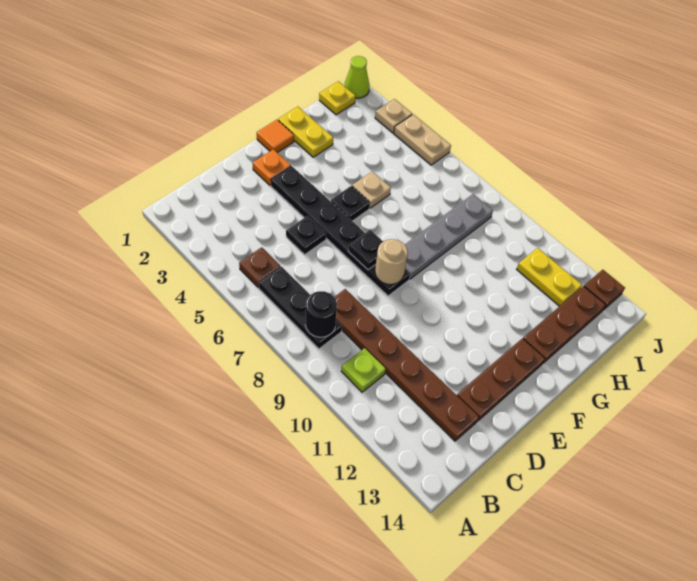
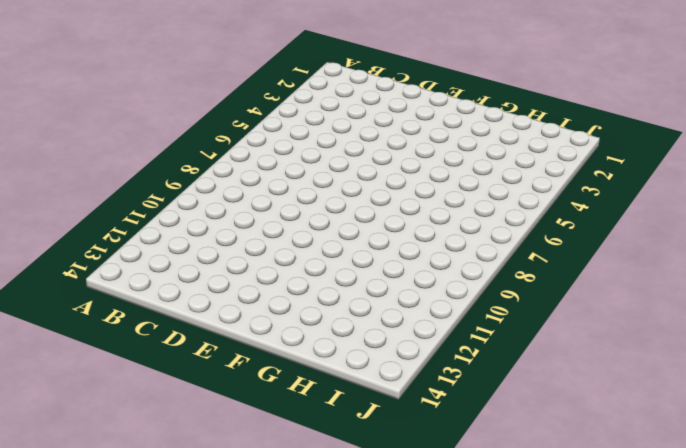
none -> brown 1x1 plate [239,247,280,288]
none -> black 1x3 plate [259,266,342,349]
none -> lime 1x1 plate [341,348,386,392]

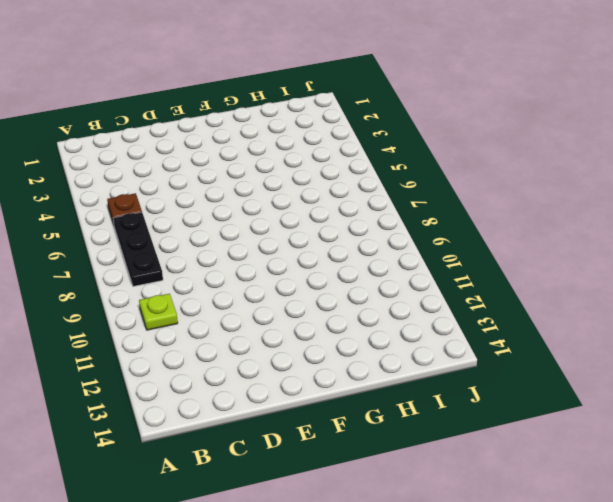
none -> brown 1x6 plate [334,289,479,441]
none -> black 1x1 plate [286,216,326,254]
none -> brown 1x3 plate [457,338,545,421]

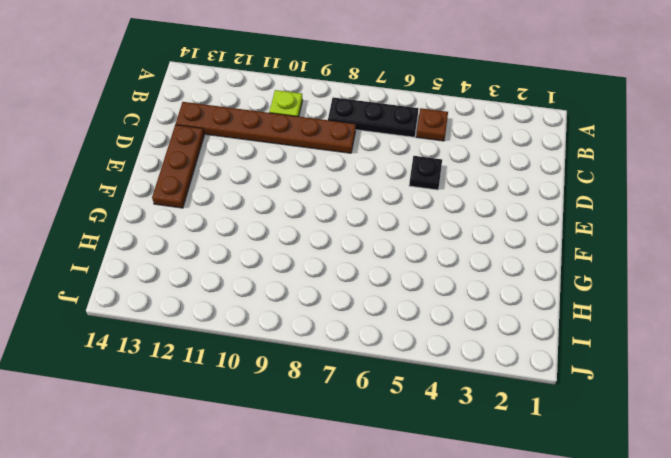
none -> orange 1x1 plate [253,149,291,186]
none -> black 1x6 plate [271,166,410,296]
none -> orange 1x1 tile [257,120,294,153]

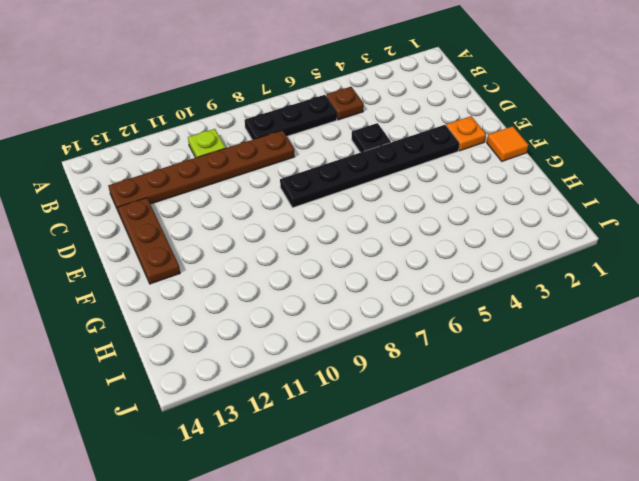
none -> black 1x1 plate [331,186,370,221]
none -> grey 1x4 plate [405,194,493,279]
none -> yellow 1x2 plate [278,107,333,157]

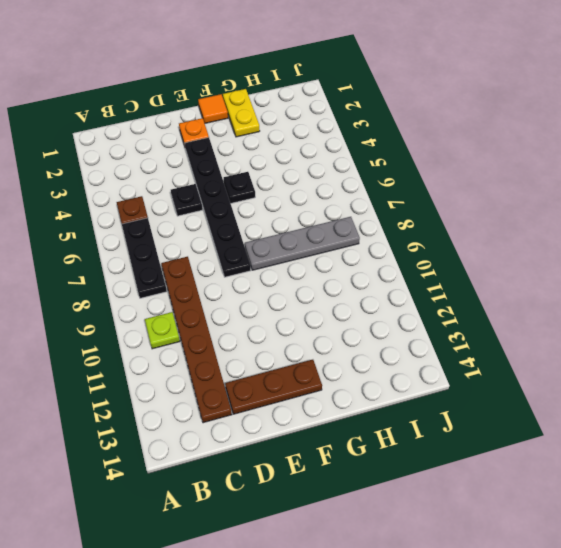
none -> tan 1x1 plate [352,171,391,208]
none -> brown 1x3 plate [523,286,606,363]
none -> yellow 1x1 plate [319,81,356,115]

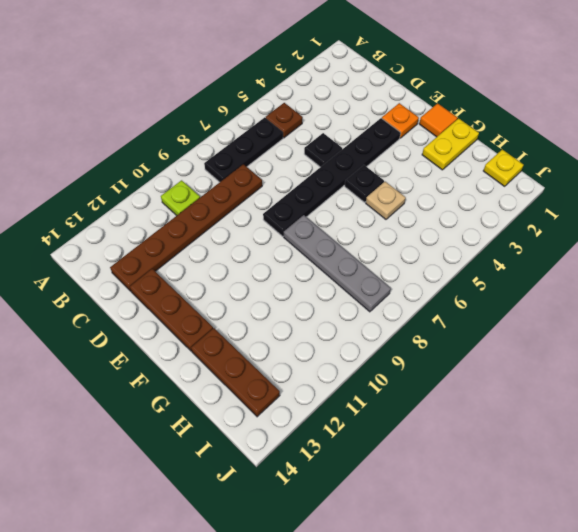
none -> yellow 1x2 plate [517,248,582,306]
none -> lime 1x1 cone [345,56,370,98]
none -> tan 1x1 plate [375,99,412,133]

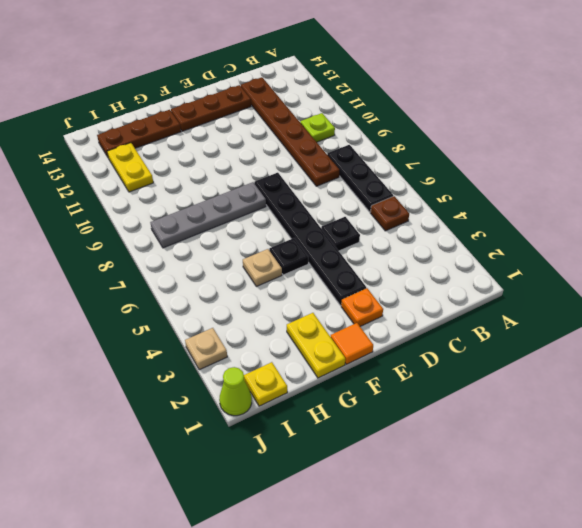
none -> tan 1x2 plate [394,114,451,165]
none -> brown 1x1 plate [584,270,625,310]
none -> black 1x1 round brick [305,291,337,337]

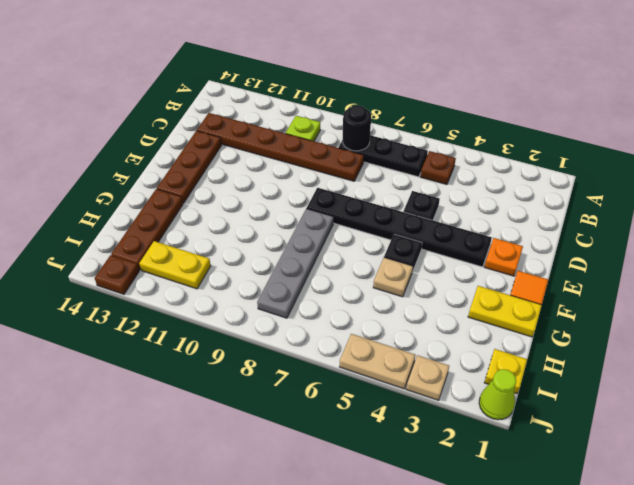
none -> black 1x1 plate [348,230,383,270]
none -> tan 1x1 round brick [375,239,408,284]

